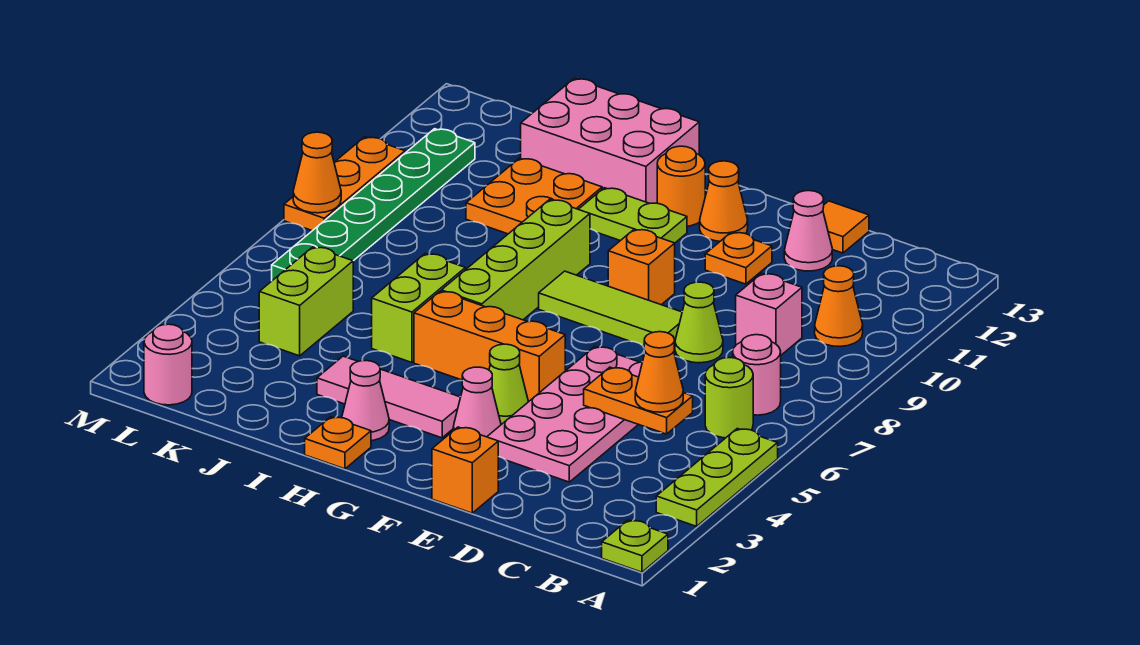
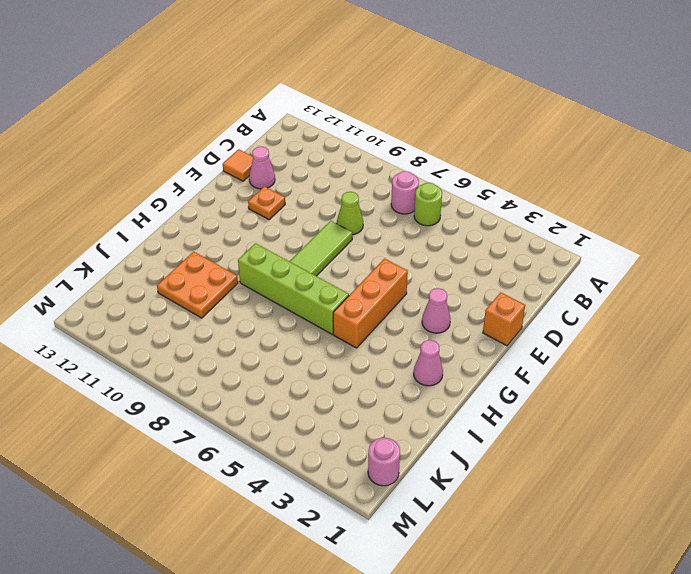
none -> lime 1x1 plate [602,520,668,572]
none -> lime 1x3 plate [656,429,778,526]
none -> orange 1x1 cone [815,266,863,346]
none -> pink 1x1 brick [736,273,802,355]

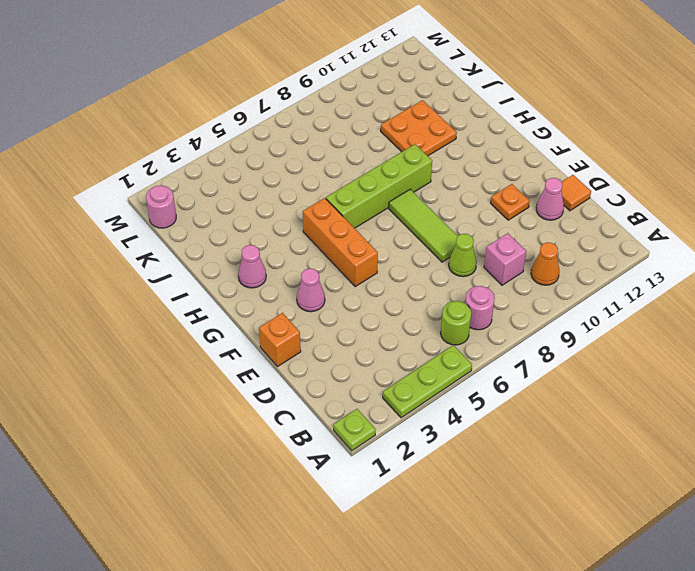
none -> pink 2x4 plate [487,347,642,482]
none -> lime 1x1 cone [489,344,528,425]
none -> orange 1x1 brick [608,229,675,305]
none -> orange 1x1 cone [700,161,748,241]

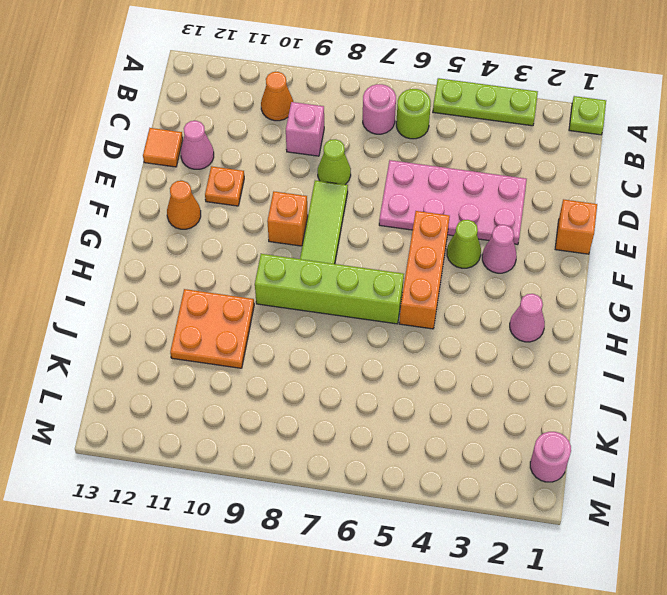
none -> pink 1x3 tile [317,356,461,438]
none -> lime 1x2 plate [579,188,687,243]
none -> orange 1x1 round brick [657,146,705,226]
none -> orange 1x1 plate [305,417,371,469]

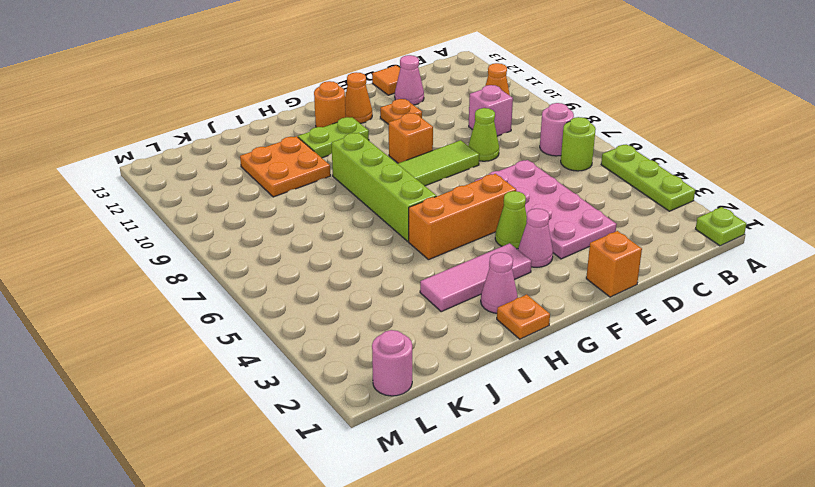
none -> pink 2x3 brick [521,78,699,203]
none -> lime 1x2 brick [372,254,465,362]
none -> lime 1x2 brick [259,247,353,356]
none -> green 1x6 plate [272,129,475,281]

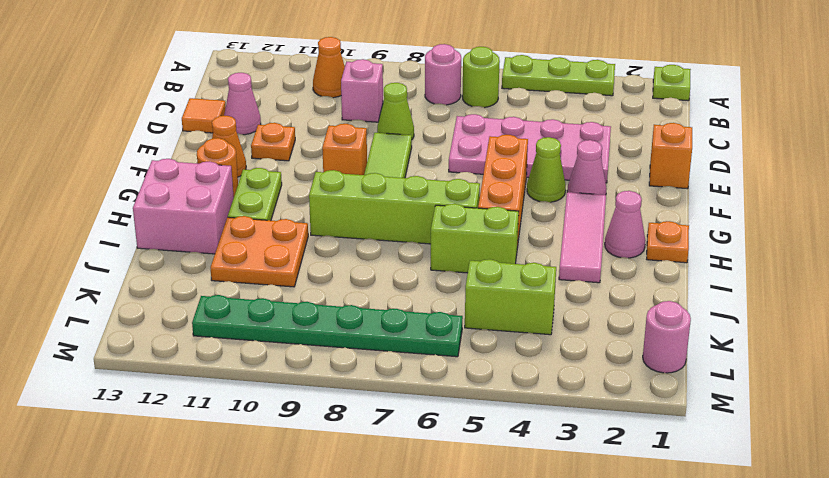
pink 2x2 brick [133,159,234,254] -> pink 2x3 brick [521,78,699,203]
none -> orange 1x3 plate [284,137,405,231]
none -> orange 1x2 plate [584,367,693,434]
none -> orange 1x1 cone [293,132,341,213]
none -> orange 1x1 cone [635,332,683,412]

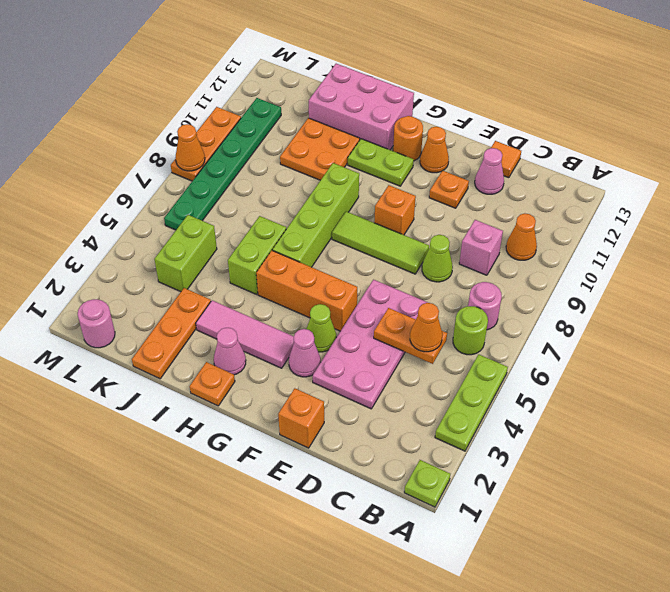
orange 1x3 plate [132,288,211,379] -> none

